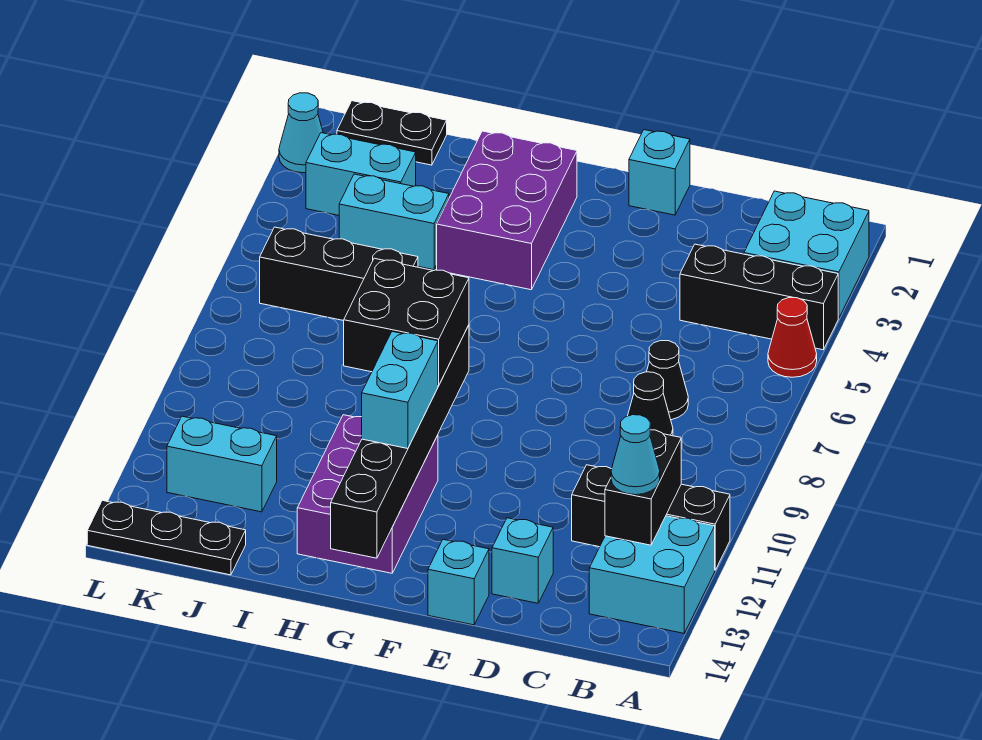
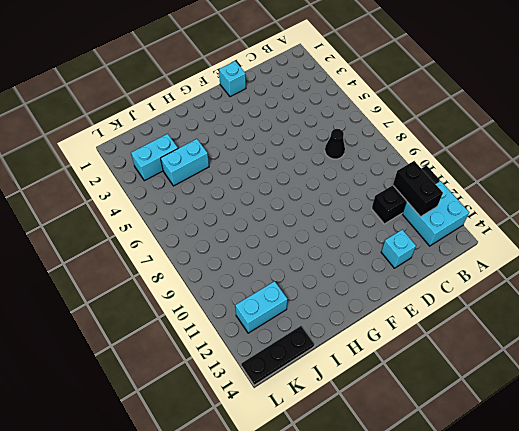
none -> cyan 2x2 brick [744,191,869,318]
none -> black 1x3 brick [680,244,838,350]
none -> red 1x1 cone [768,297,817,377]

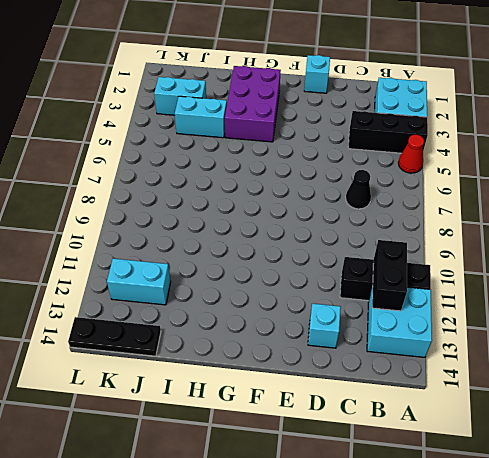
none -> black 1x1 cone [628,372,673,436]
none -> cyan 1x1 brick [428,539,489,625]
none -> purple 2x3 brick [297,415,438,573]

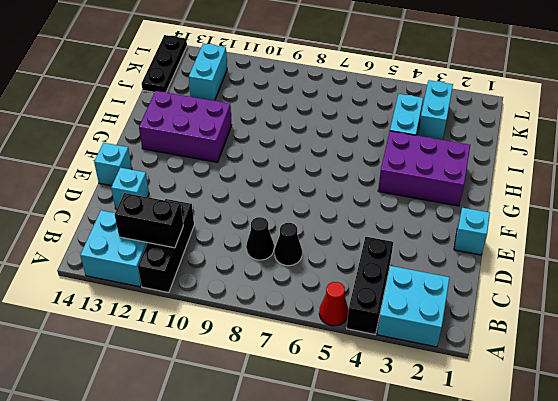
none -> black 1x3 brick [260,227,418,321]
none -> black 1x2 plate [337,101,447,165]
none -> cyan 1x1 cone [279,93,323,173]

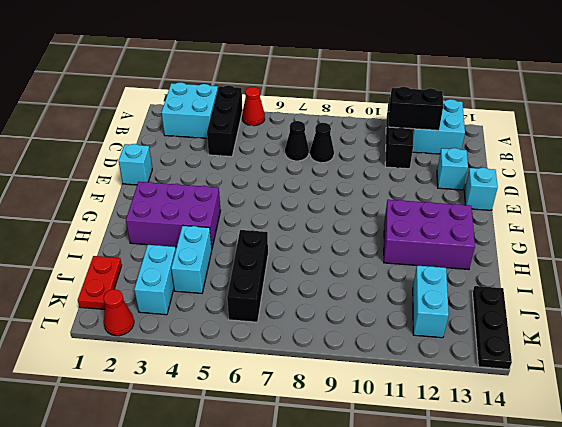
red 1x2 plate [78,256,122,310] -> black 1x2 plate [337,101,447,165]
red 1x1 cone [104,289,134,336] -> cyan 1x1 cone [279,93,323,173]
none -> black 1x6 brick [331,325,469,558]
none -> cyan 1x1 cone [611,415,660,495]
none -> black 2x2 brick [344,258,469,385]

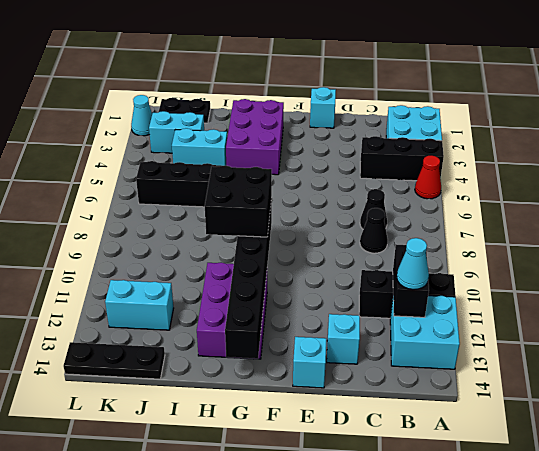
none -> cyan 1x2 brick [362,332,438,449]

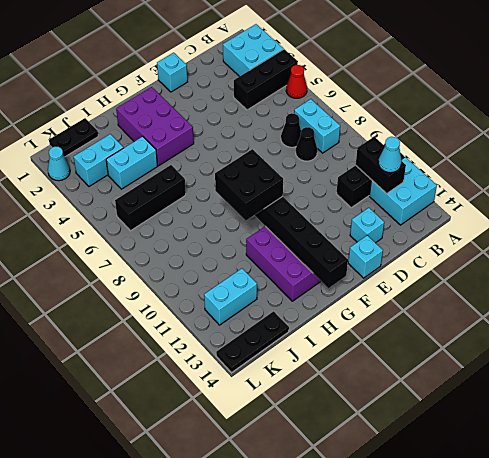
cyan 1x2 brick [294,99,340,153] -> cyan 1x2 brick moved to [362,332,438,449]

